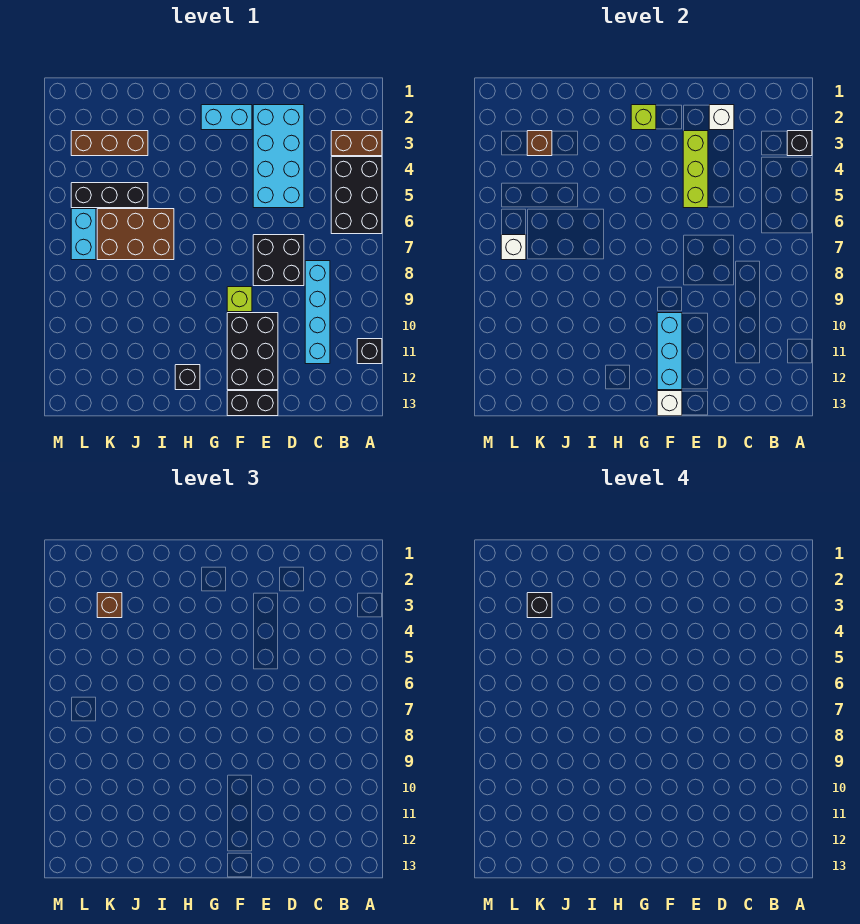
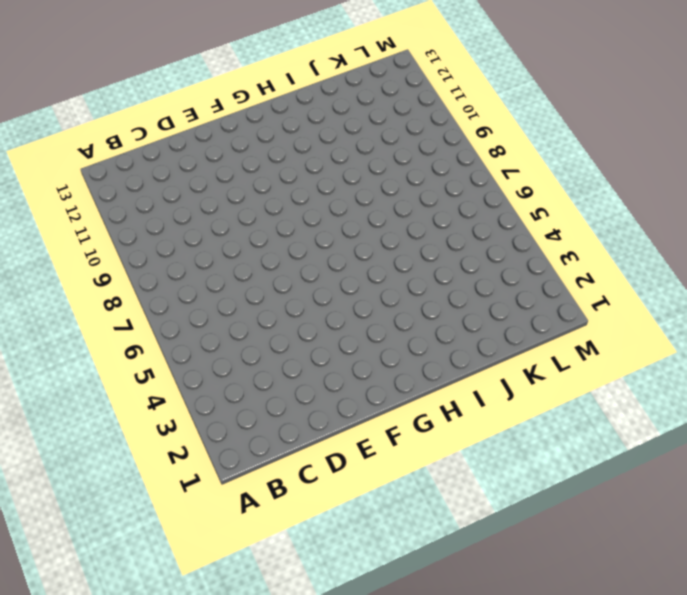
none -> brown 1x2 brick [331,131,382,156]
none -> black 2x3 brick [331,157,382,234]
none -> black 1x1 brick [357,339,382,364]

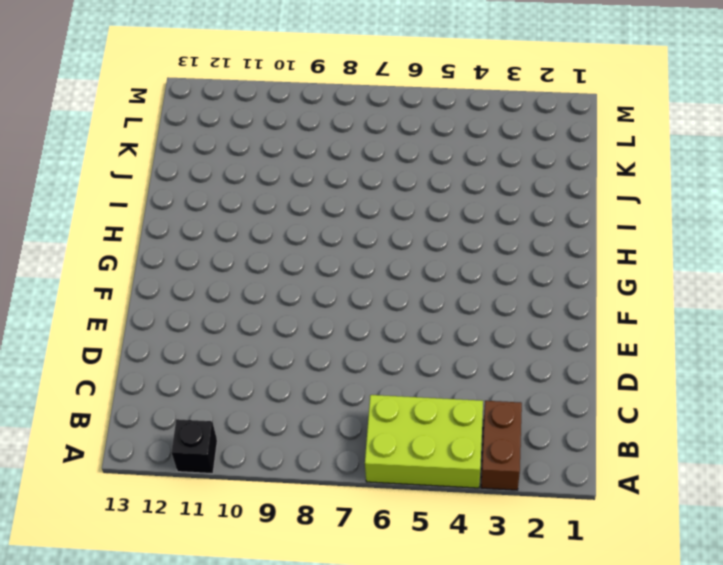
lime 2x3 brick [365,395,483,488] -> black 2x3 brick [331,157,382,234]
none -> cyan 1x4 brick [305,261,330,364]
none -> cyan 2x4 brick [253,105,304,208]
none -> black 2x2 brick [253,235,304,286]

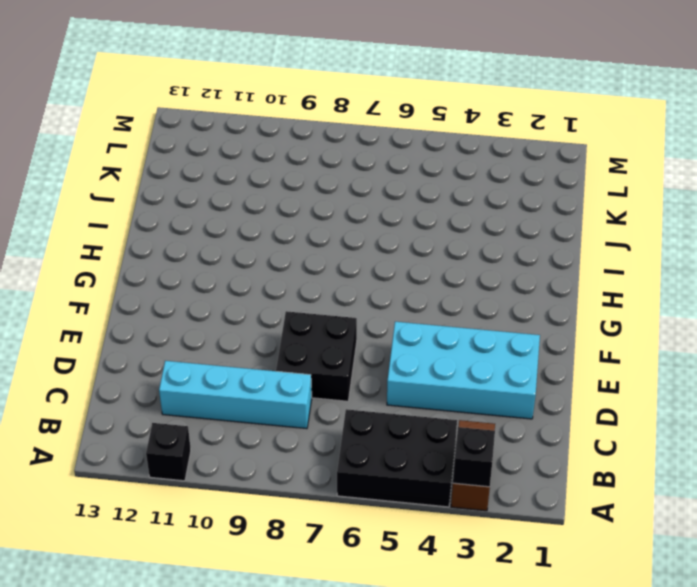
none -> black 2x3 brick [227,313,278,390]
none -> black 1x2 brick [227,391,278,416]
none -> cyan 1x2 brick [201,105,252,130]

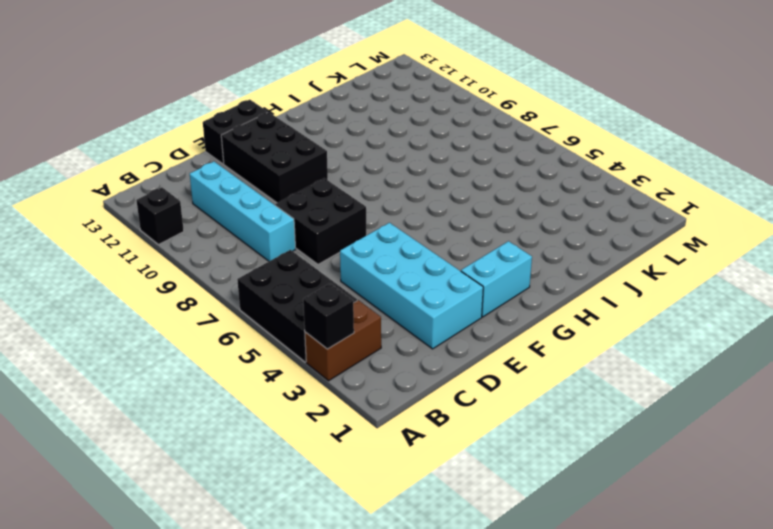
none -> lime 1x1 brick [227,287,252,312]
none -> black 1x1 brick [175,365,200,390]
none -> brown 2x3 brick [97,209,174,260]

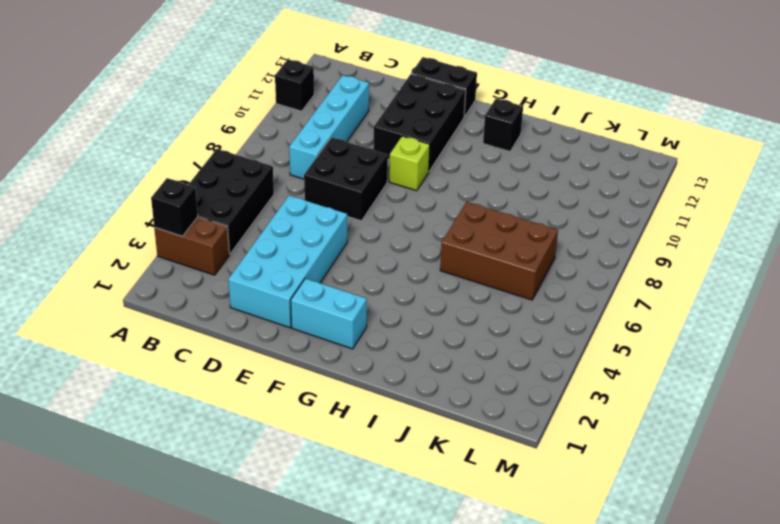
none -> brown 1x3 brick [71,131,148,156]
none -> black 1x3 brick [71,183,148,208]
none -> cyan 1x2 brick [71,209,96,260]

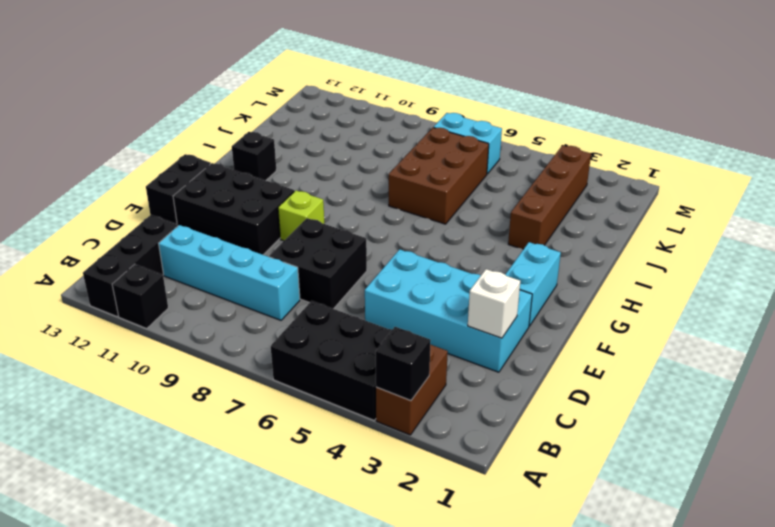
black 1x3 brick [83,215,178,316] -> black 1x3 brick moved to [71,183,148,208]
brown 1x4 brick [508,145,591,249] -> brown 1x3 brick [71,131,148,156]
none -> lime 1x3 brick [683,131,708,208]
none -> cyan 1x3 brick [657,313,682,390]
none -> white 1x1 brick [657,391,682,416]

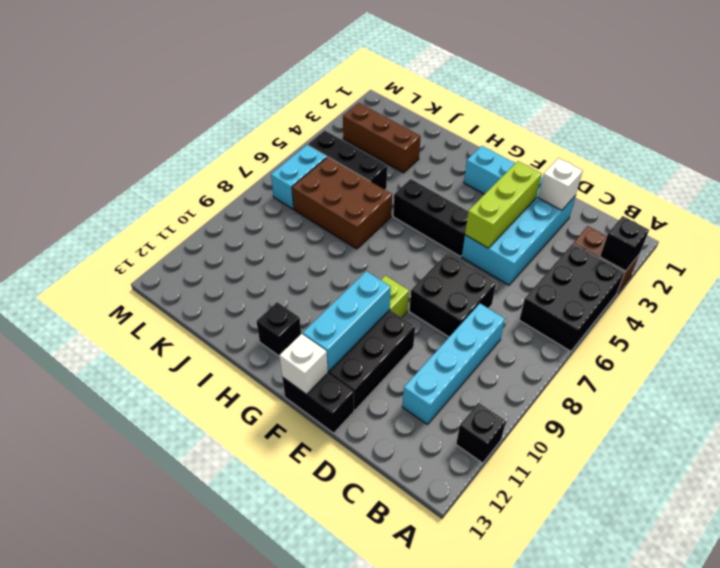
black 1x3 brick [393,179,468,257] -> none
none -> lime 1x1 brick [631,105,656,130]
none -> brown 1x1 brick [527,131,552,156]
none -> white 1x1 brick [501,235,526,260]

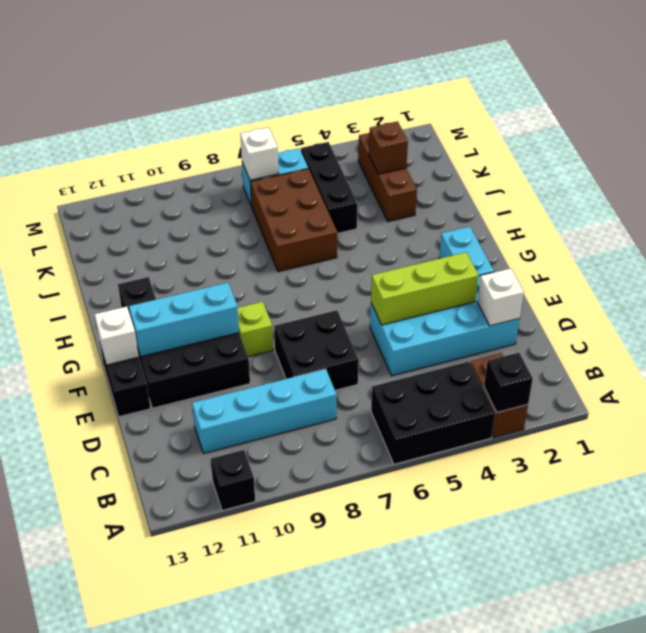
none -> lime 1x1 brick [631,105,656,130]
none -> brown 1x1 brick [97,593,122,618]
none -> black 1x1 brick [527,593,552,618]

